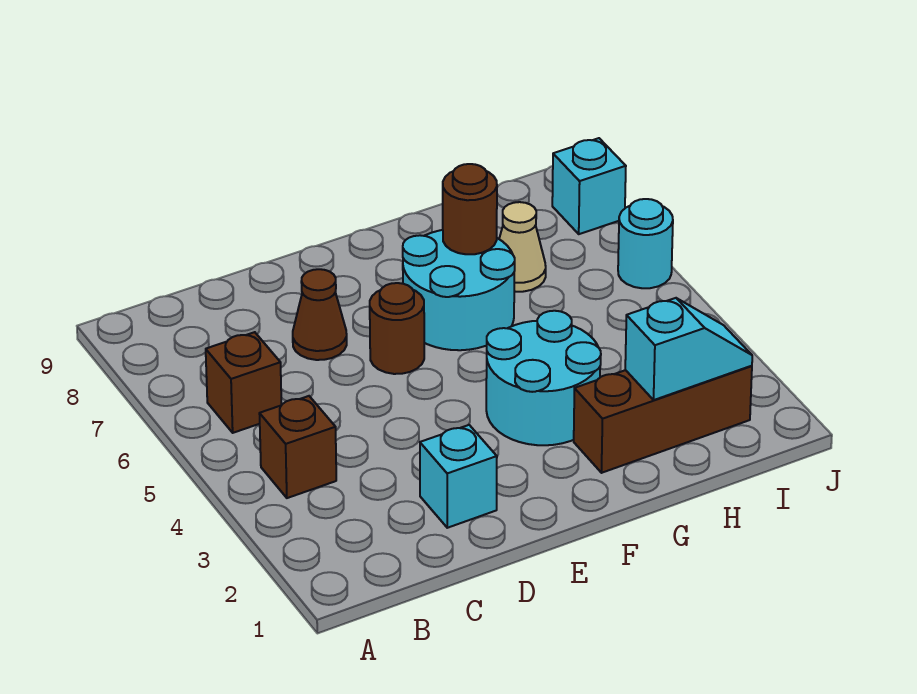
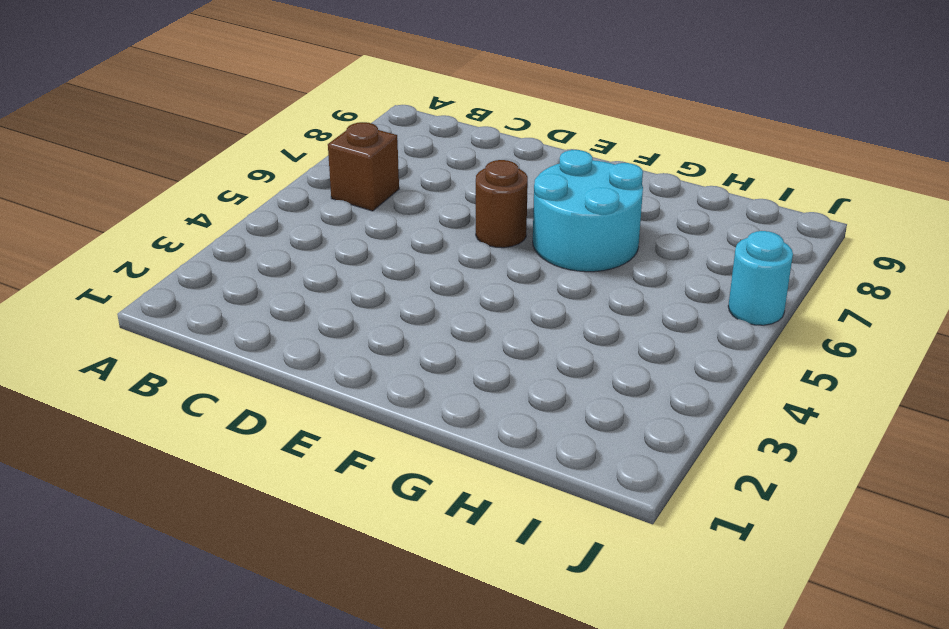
none -> brown 1x1 brick [259,396,336,498]
none -> cyan 1x1 brick [420,425,497,528]
none -> brown 1x1 cone [293,269,347,360]

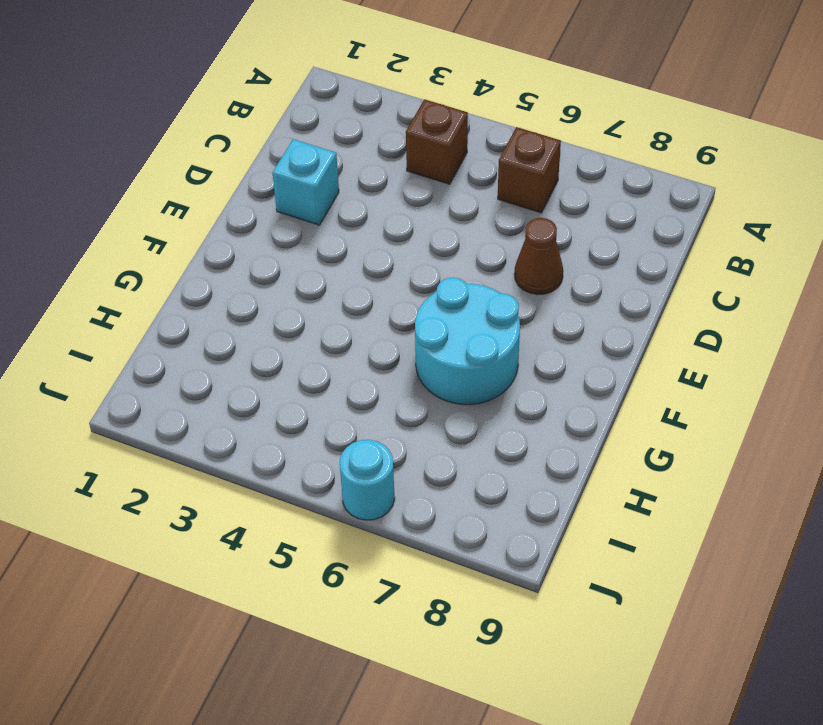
none -> brown 1x1 round brick [370,283,424,374]
none -> cyan 2x2 round brick [486,311,601,445]
none -> brown 1x3 brick [574,366,752,473]

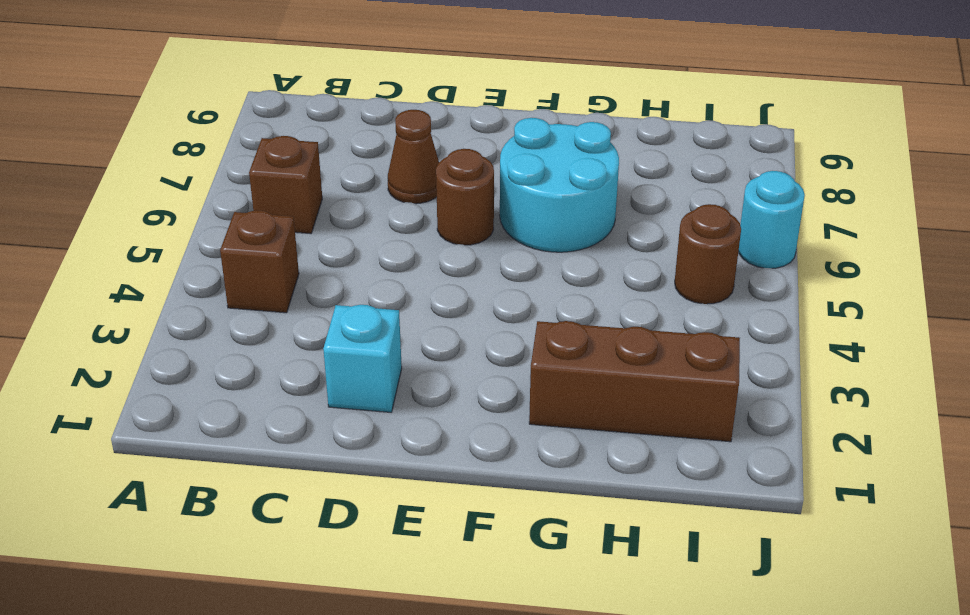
brown 1x1 round brick [675,204,741,304] -> brown 1x1 round brick moved to [443,164,497,254]
none -> cyan 2x2 round brick [486,311,601,445]
none -> tan 1x1 cone [499,202,546,292]
none -> cyan 1x1 brick [552,138,626,234]

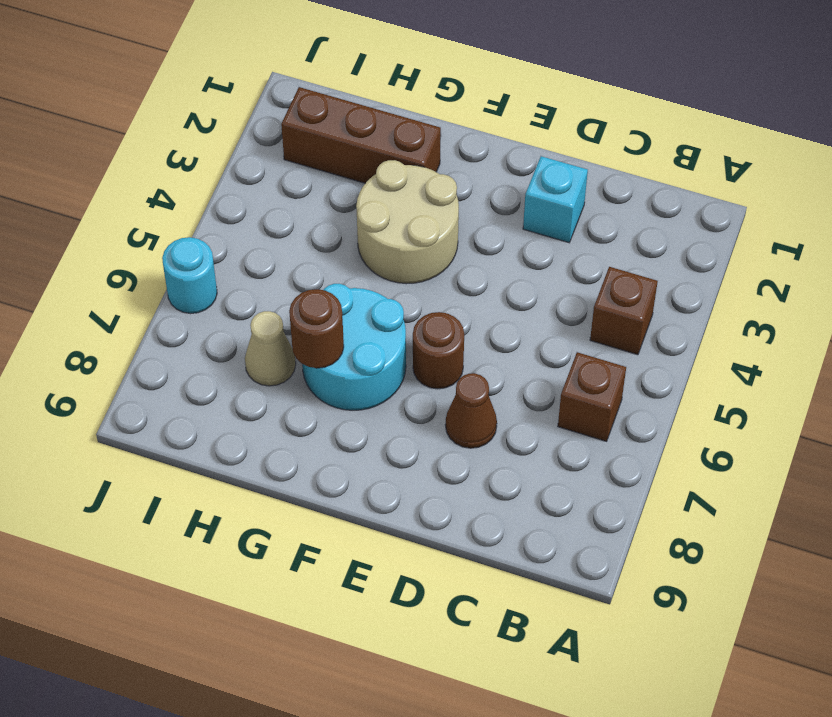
tan 2x2 round brick [356,160,459,284] -> cyan 2x2 round brick [486,311,601,445]
none -> cyan 1x1 brick [552,138,626,234]
none -> cyan 1x2 slope [625,298,752,400]

